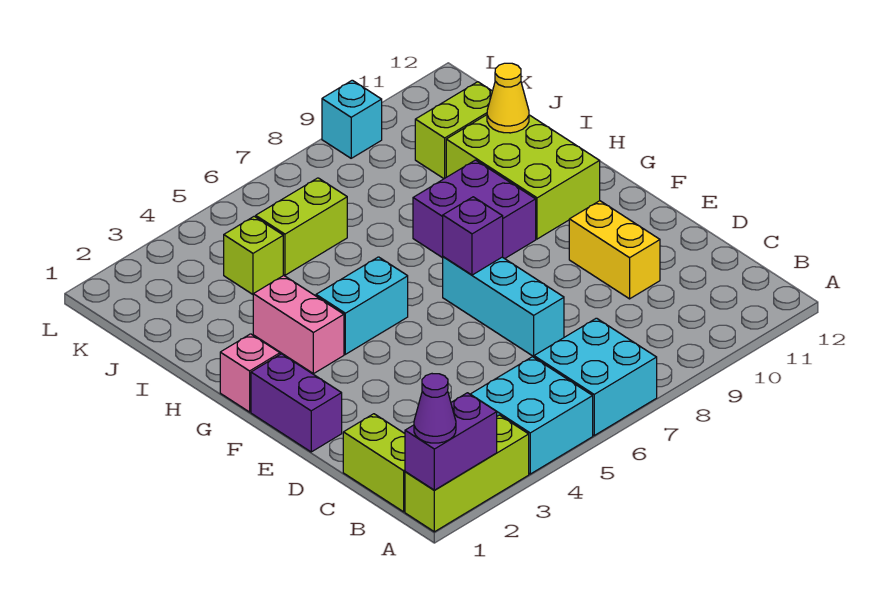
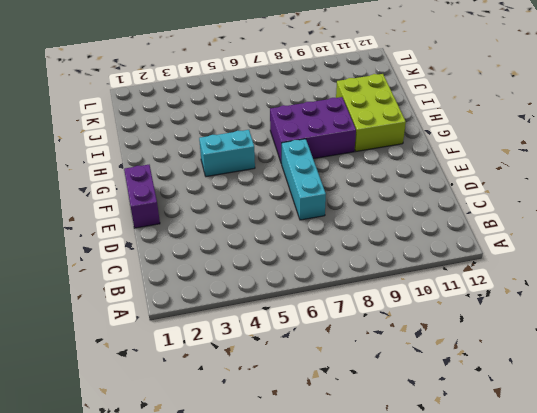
purple 2x3 brick [270,97,356,164] -> purple 2x2 brick [413,160,536,259]
none -> lime 1x3 brick [405,415,529,532]
none -> cyan 2x2 brick [471,357,593,474]
none -> cyan 2x2 brick [534,318,657,435]

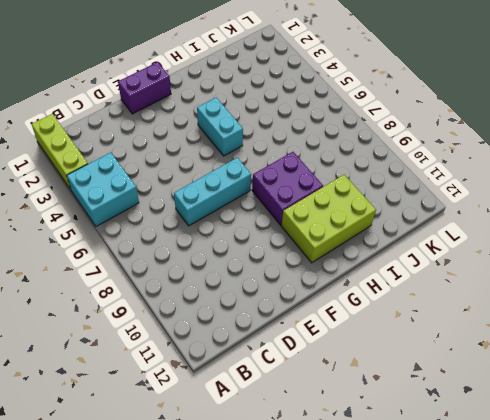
none -> cyan 2x2 brick [534,318,657,435]
none -> lime 1x2 brick [343,414,405,512]
none -> yellow 1x2 brick [569,201,660,299]

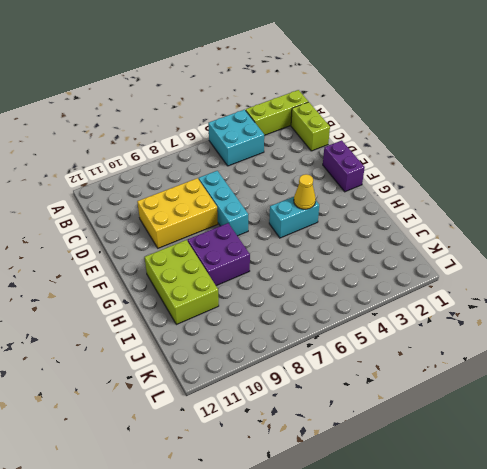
yellow 2x3 brick [137,178,218,248] -> yellow 1x2 brick [569,201,660,299]
yellow 1x1 cone [294,174,316,209] -> yellow 1x1 cone moved to [487,63,529,133]
none -> cyan 2x2 brick [534,318,657,435]
none -> pink 1x1 brick [220,334,280,412]
none -> pink 1x2 brick [253,275,344,374]

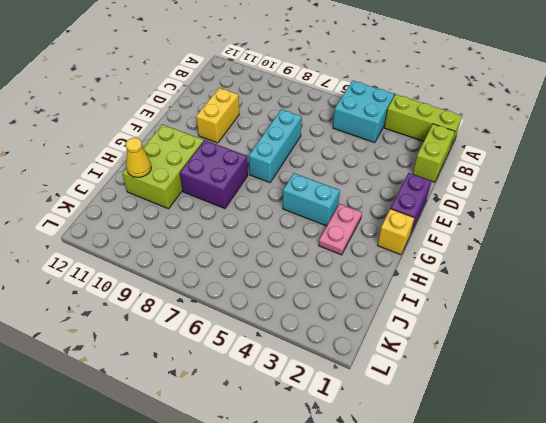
yellow 1x1 brick [378,209,414,255] -> pink 1x1 brick [220,334,280,412]
pink 1x2 plate [319,204,362,255] -> pink 1x2 brick [253,275,344,374]
none -> cyan 2x2 brick [534,318,657,435]
none -> lime 1x1 brick [224,216,283,294]
none -> lime 1x2 brick [256,178,347,275]

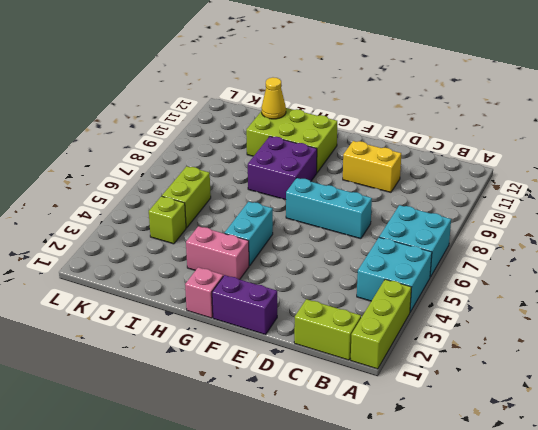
none -> lime 1x2 brick [415,82,492,179]
none -> cyan 1x1 brick [322,80,382,158]
none -> purple 1x2 brick [405,393,497,490]

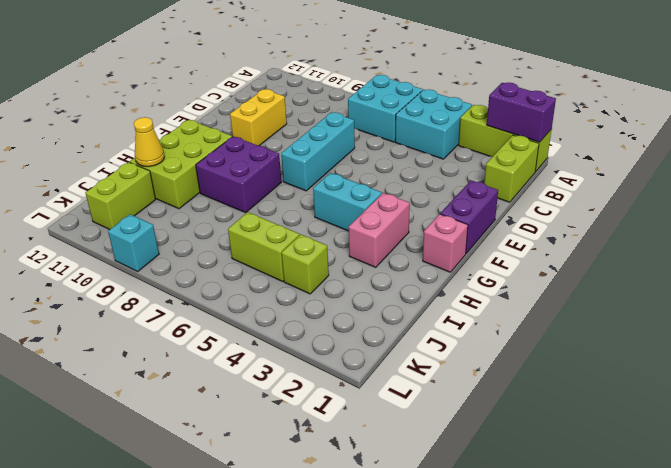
lime 1x2 brick [86,162,156,230] -> lime 1x2 brick turned to [415,82,492,179]
none -> purple 1x1 brick [443,197,503,275]
none -> purple 1x1 cone [414,374,456,443]

